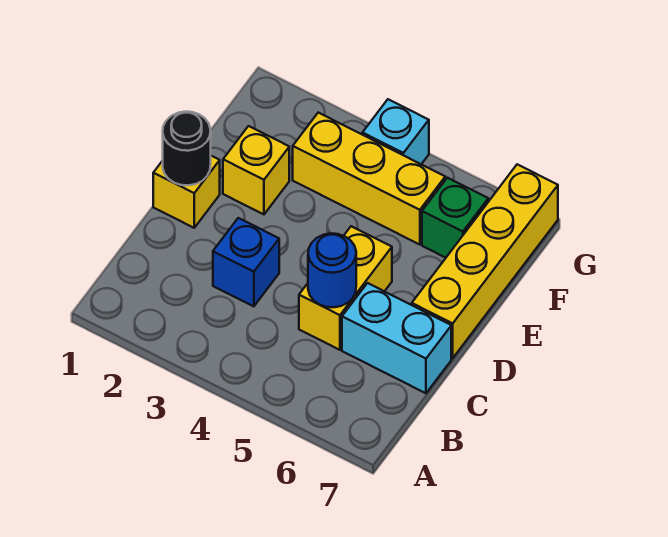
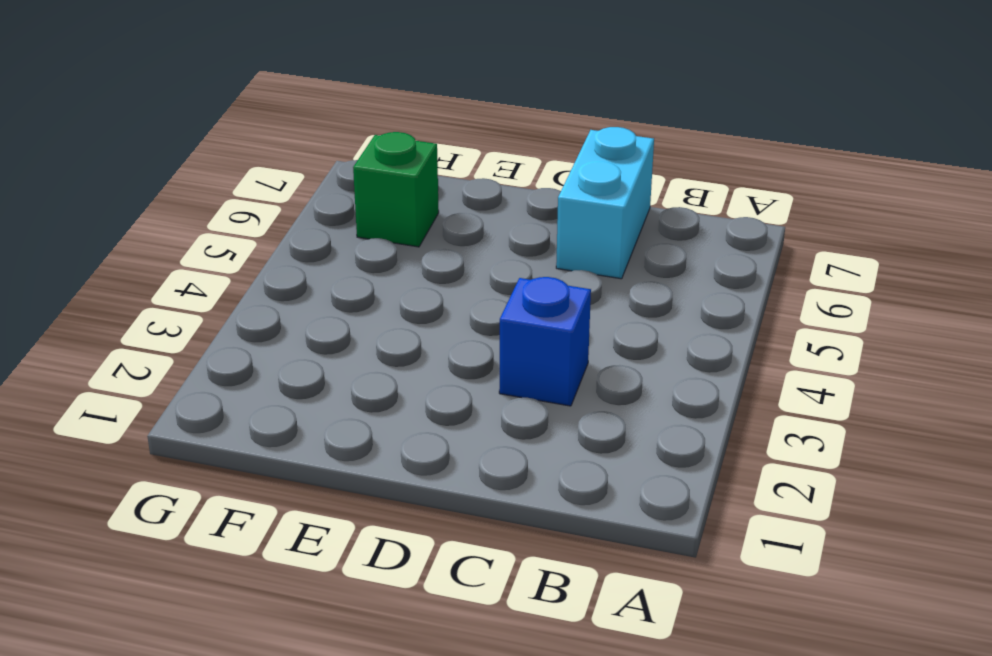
none -> yellow 1x2 brick [299,226,392,350]
none -> yellow 1x1 brick [153,156,220,228]

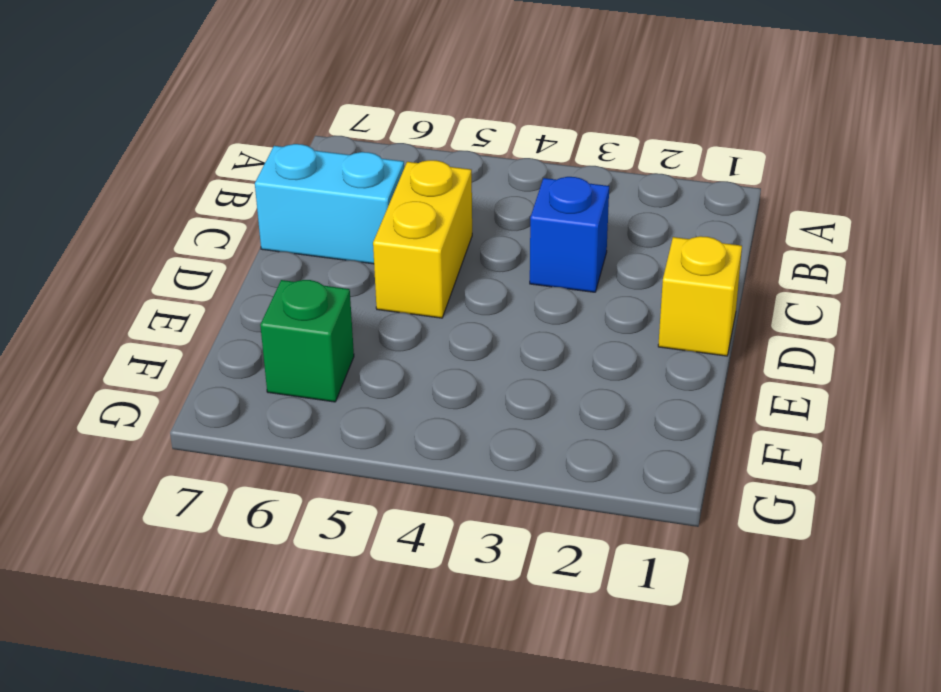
none -> yellow 1x4 brick [412,164,558,358]
none -> yellow 1x1 brick [223,126,289,214]

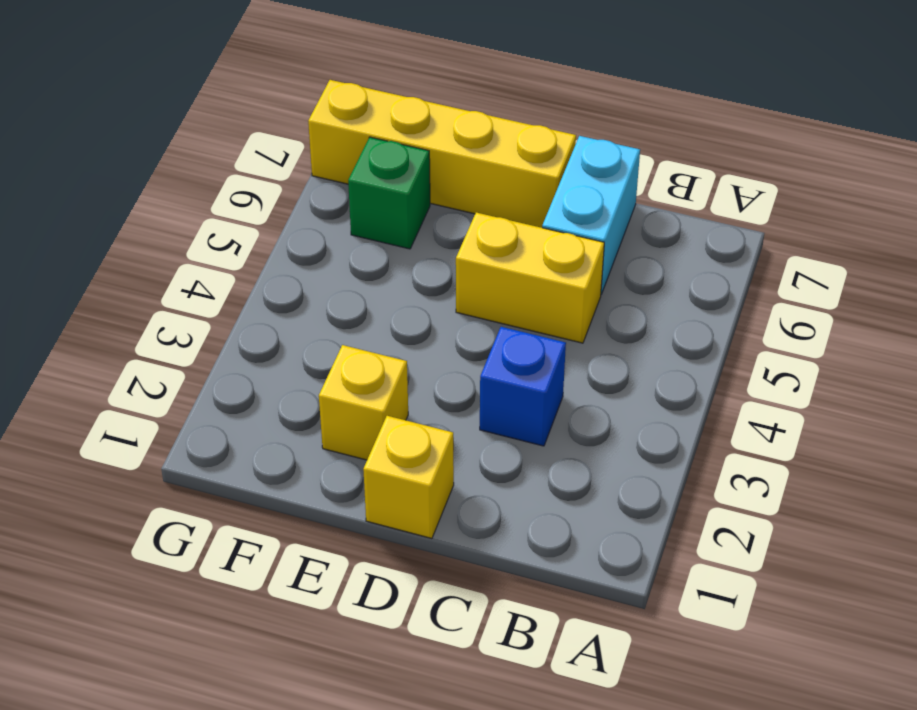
none -> yellow 1x3 brick [293,113,445,245]
none -> cyan 1x1 brick [362,99,429,164]

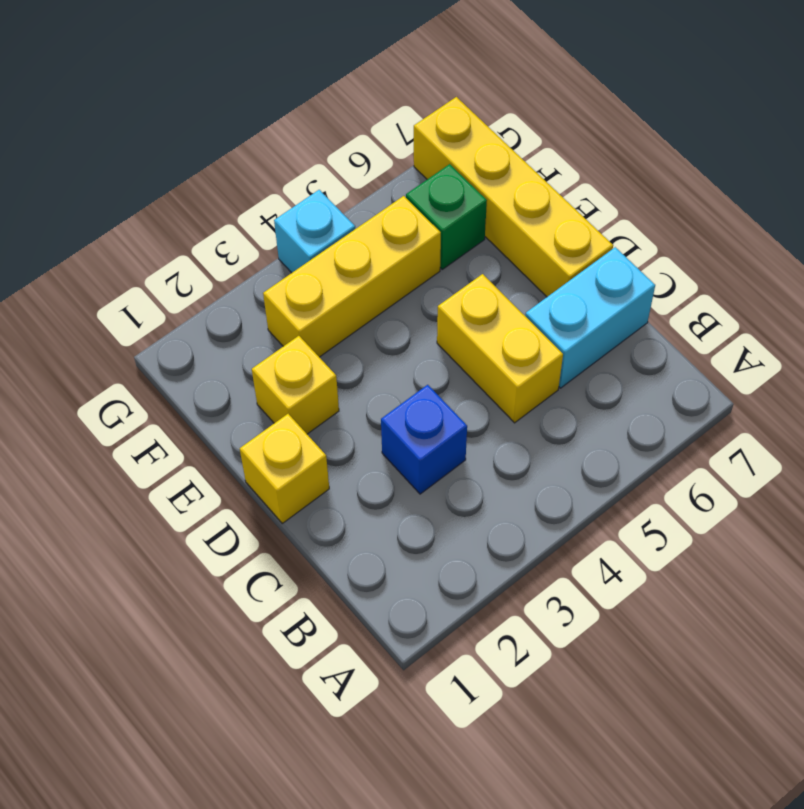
none -> blue 1x1 round brick [308,233,356,307]
none -> black 1x1 round brick [163,112,211,185]

